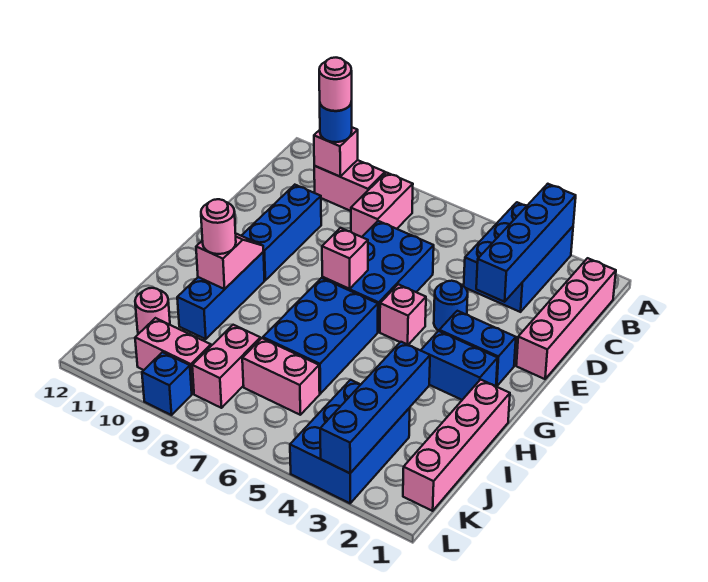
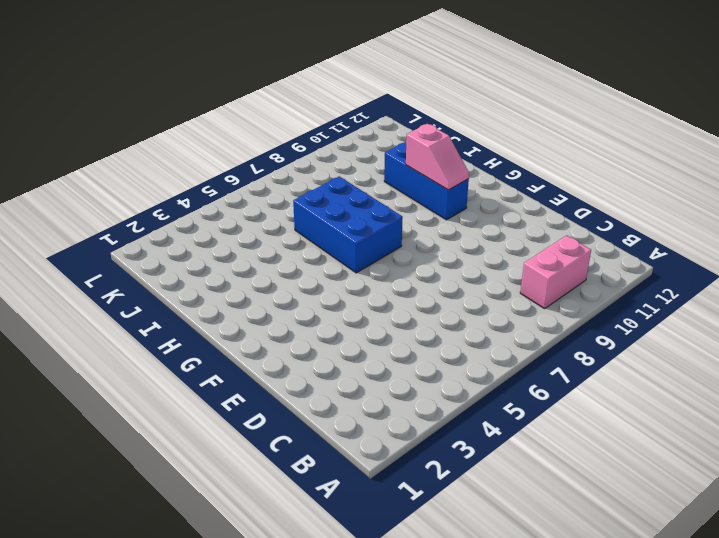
none -> blue 2x3 brick [464,202,573,312]
none -> pink 1x4 brick [516,258,616,379]
none -> pink 1x2 brick [351,173,413,237]

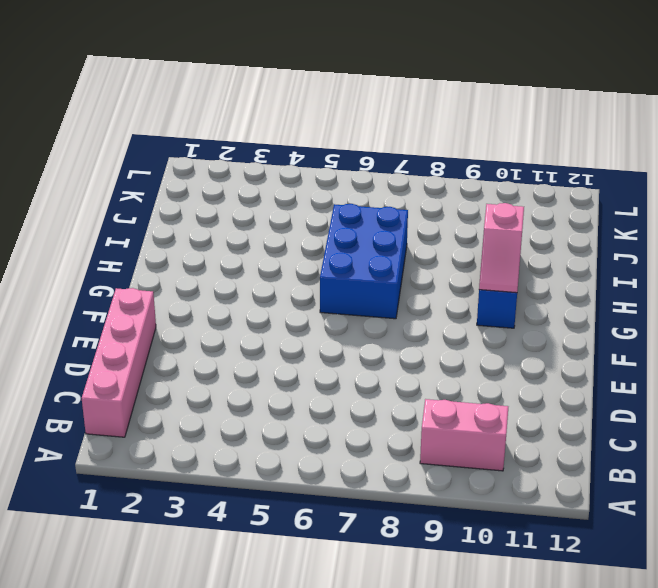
none -> blue 2x3 brick [464,202,573,312]
none -> pink 1x2 brick [351,173,413,237]
none -> blue 2x3 brick [322,221,434,332]

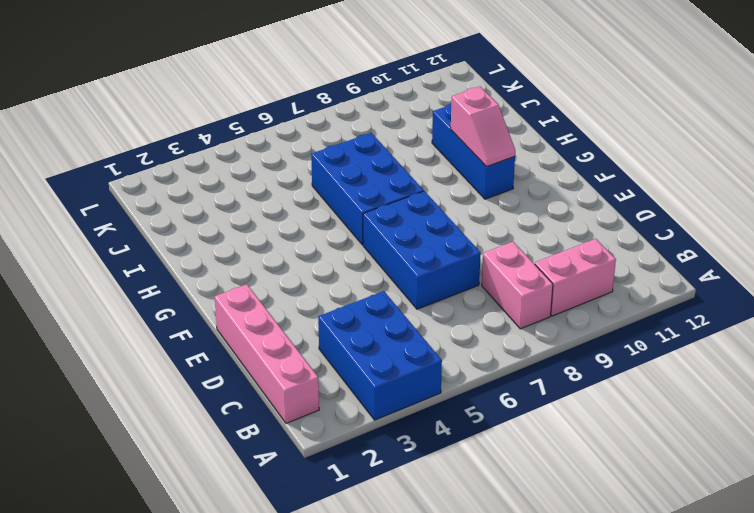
none -> blue 1x3 brick [241,185,321,280]
none -> blue 1x1 round brick [434,281,468,331]
none -> blue 1x2 brick [439,311,516,386]

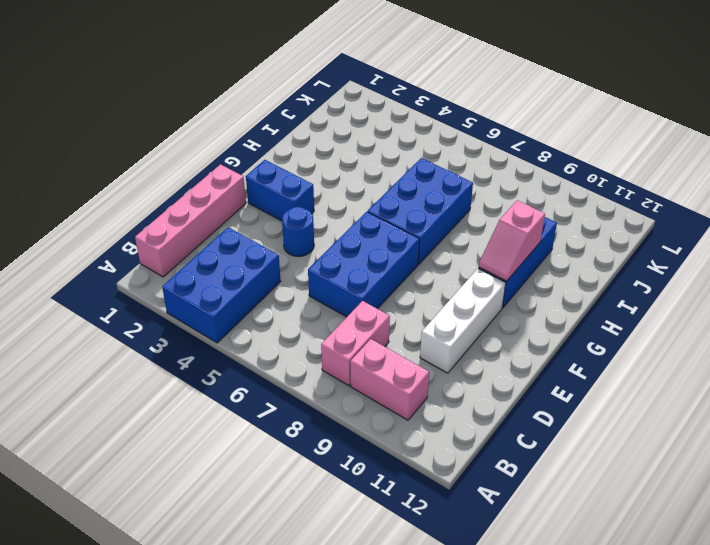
white 1x3 brick [420,268,506,373] -> blue 1x3 brick [241,185,321,280]
none -> pink 1x1 brick [380,284,426,345]
none -> blue 1x2 brick [421,331,498,400]
none -> pink 1x4 brick [403,380,510,511]

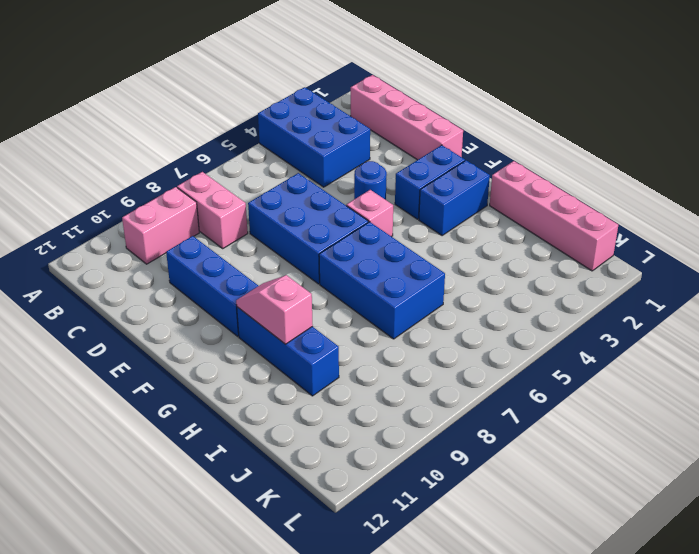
none -> blue 2x3 brick [290,380,410,503]
none -> pink 1x2 brick [242,338,320,415]
none -> pink 1x2 brick [192,325,261,408]

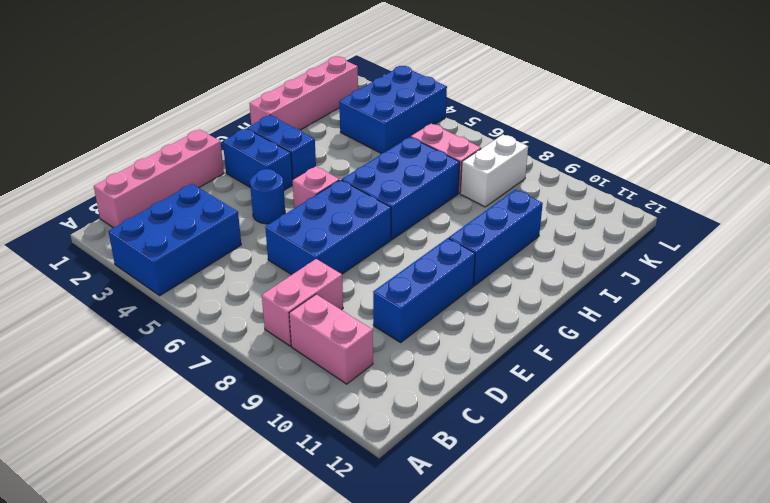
white 1x2 brick [460,135,528,207] -> pink 1x2 brick [192,325,261,408]
none -> pink 1x1 round brick [135,288,170,334]
none -> pink 1x2 brick [135,318,211,394]
none -> blue 1x1 brick [142,352,192,415]

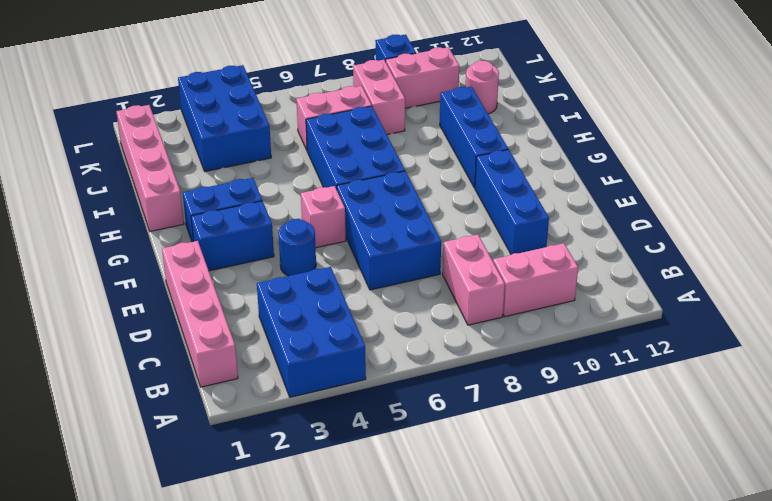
none -> blue 1x4 brick [476,184,576,302]
none -> pink 1x1 brick [314,127,358,176]
none -> pink 1x1 brick [322,228,368,289]

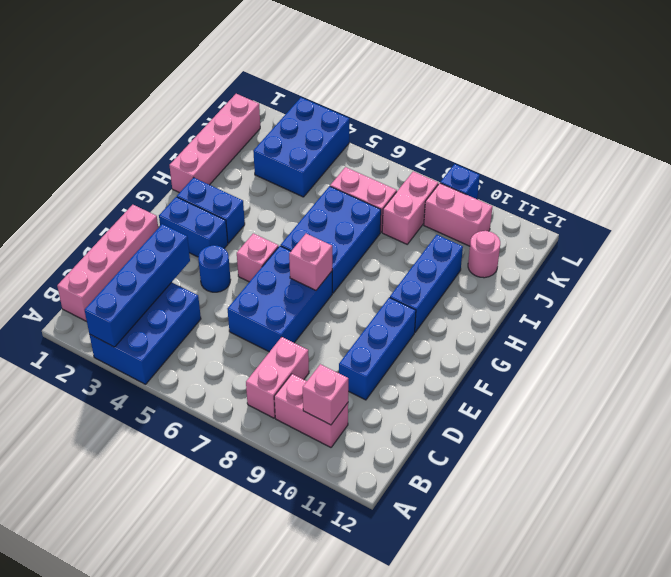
none -> pink 1x2 slope [196,234,263,289]
none -> blue 1x4 brick [320,342,430,473]
none -> blue 1x1 round brick [320,101,352,142]

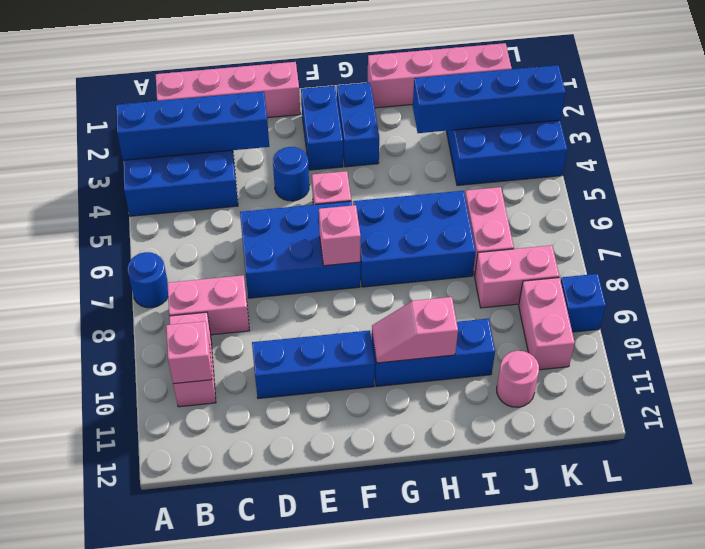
blue 1x1 round brick [127,252,168,308] -> blue 1x1 round brick moved to [320,101,352,142]
none -> pink 1x1 round brick [201,199,236,254]
none -> pink 1x1 round brick [319,58,352,111]

